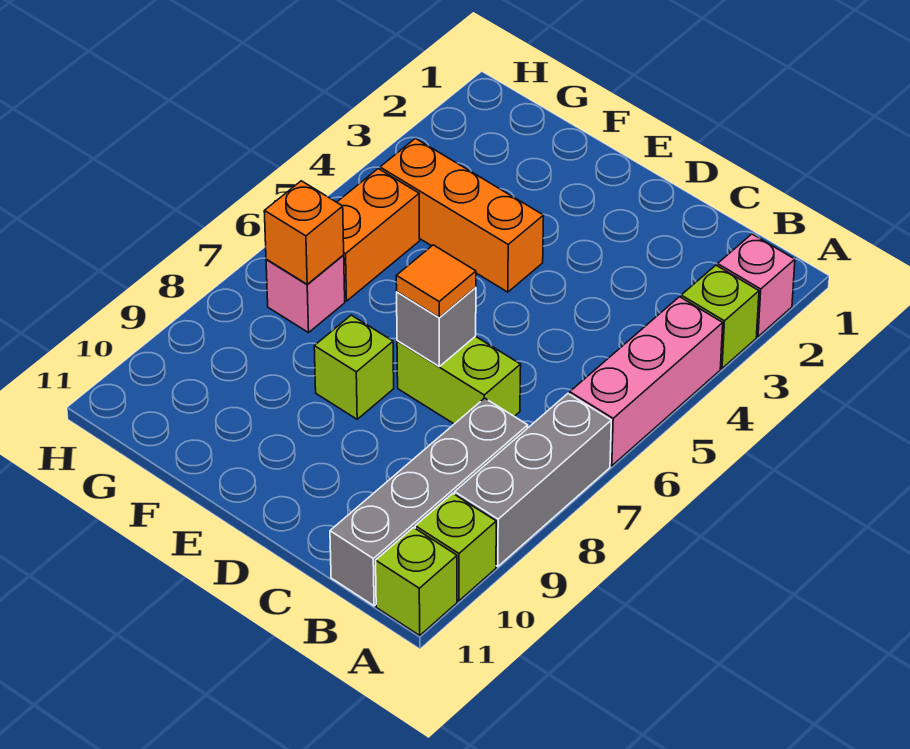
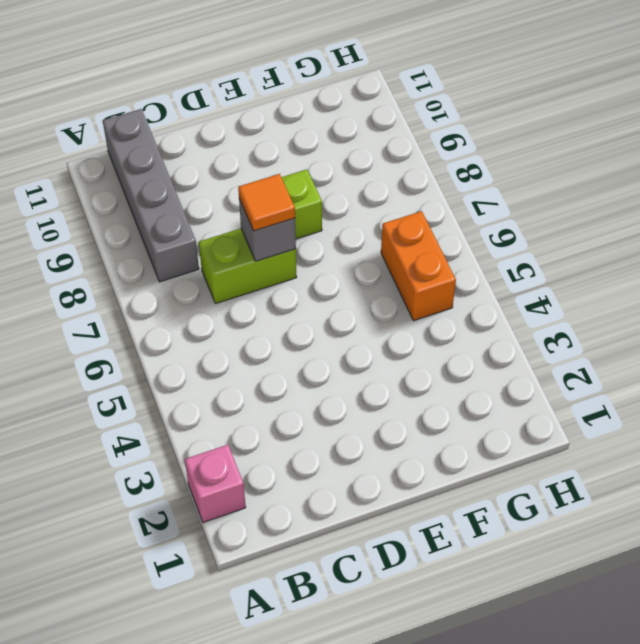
none -> lime 1x1 brick [681,265,759,368]
none -> pink 1x3 brick [570,297,723,466]
none -> grey 1x3 brick [455,394,611,567]

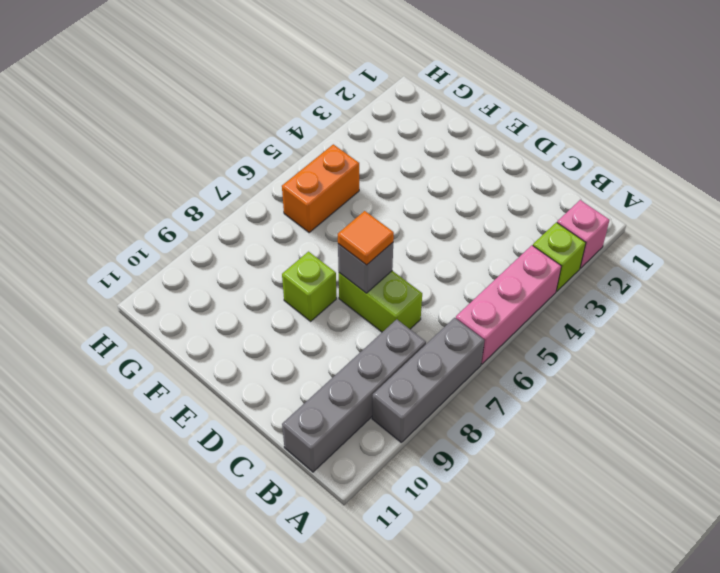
none -> lime 1x1 brick [415,493,496,601]
none -> lime 1x1 brick [376,528,457,635]
none -> orange 1x3 brick [380,138,544,292]

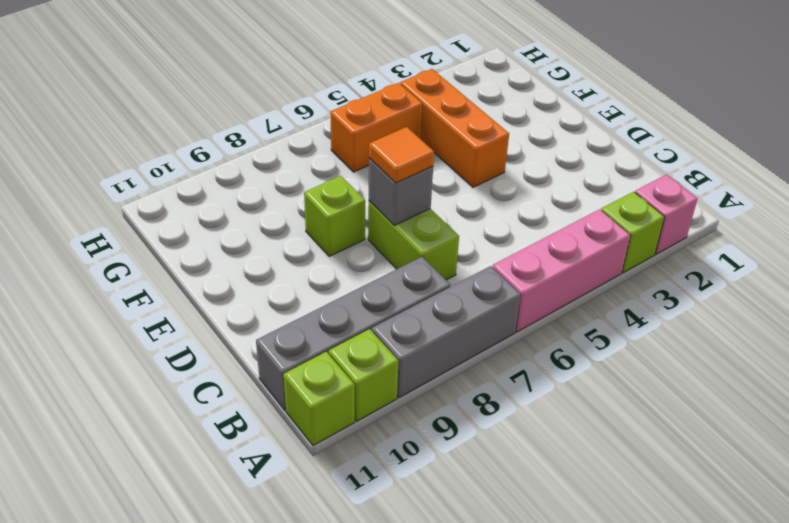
none -> pink 1x1 brick [266,255,345,333]
none -> orange 1x1 brick [264,181,344,284]

